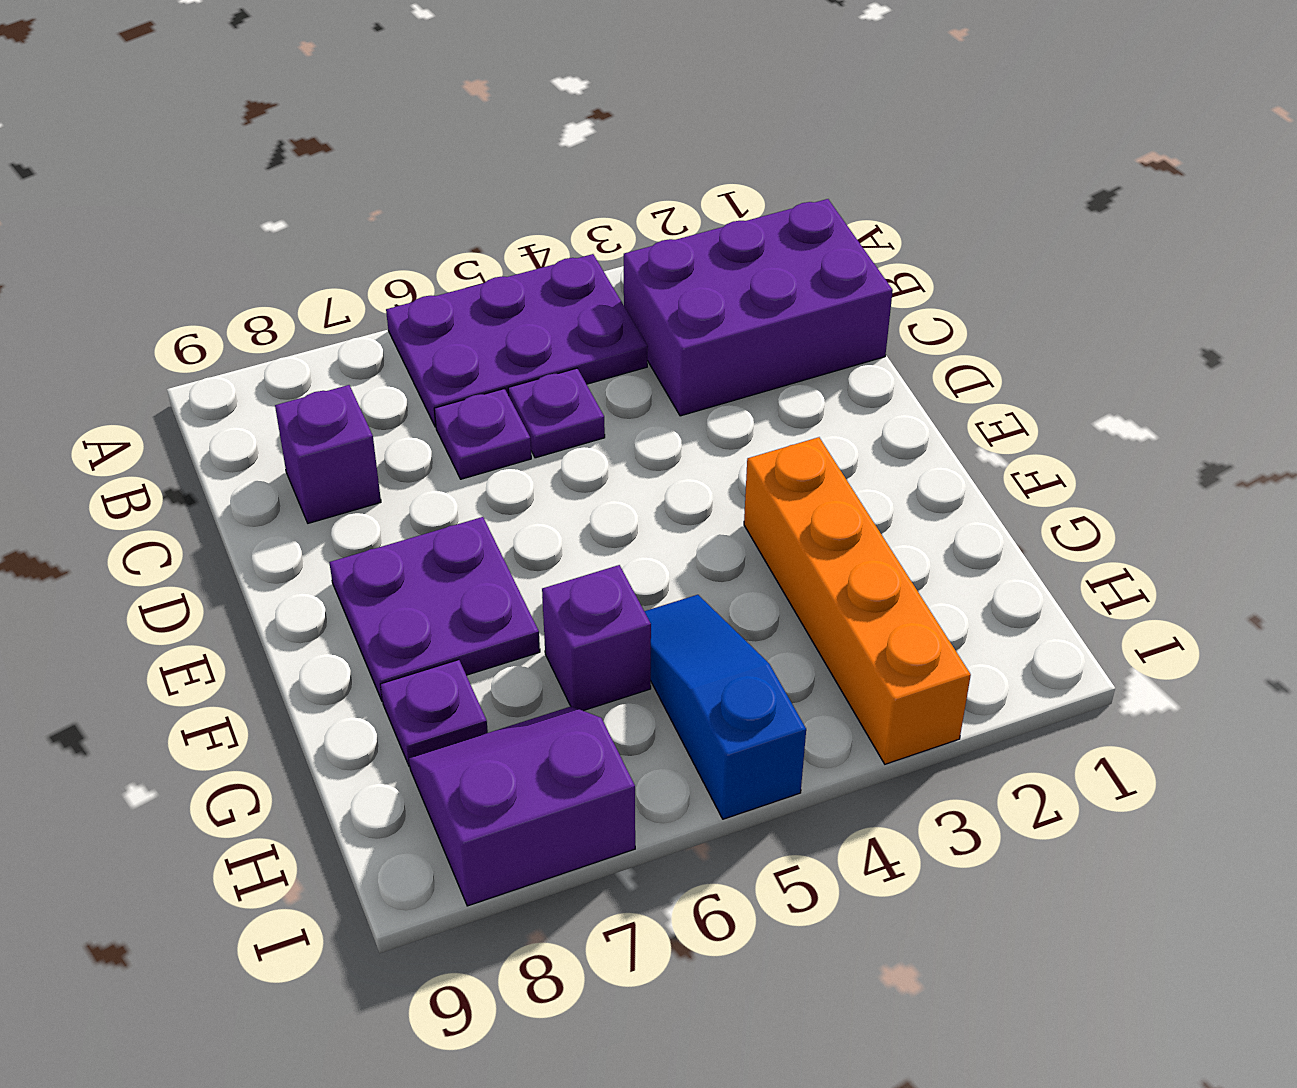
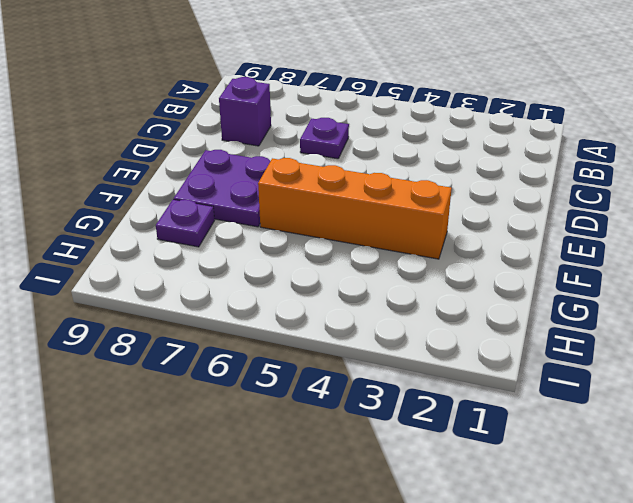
orange 1x4 brick [258,158,452,259] -> orange 1x4 brick turned to [744,437,971,764]
none -> purple 2x3 plate [386,254,648,427]
none -> purple 2x3 brick [624,199,893,416]

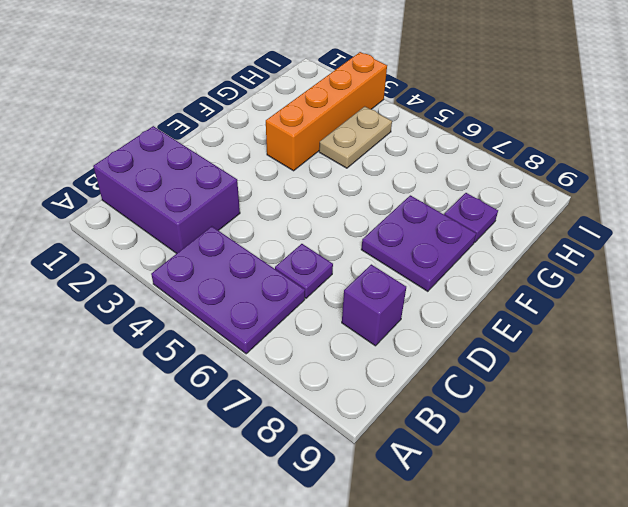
tan 1x2 plate [319,106,392,168] -> none
none -> purple 1x1 plate [508,368,605,458]
none -> blue 1x3 slope [644,595,806,819]

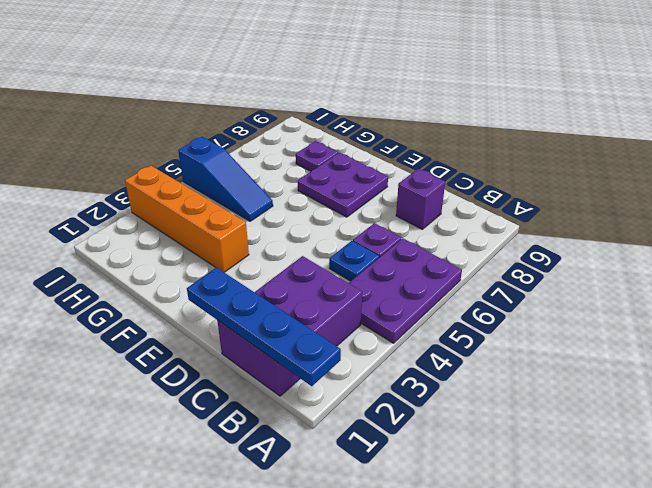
blue 1x4 plate [187,268,341,386] -> none
blue 1x1 plate [329,241,379,281] -> purple 1x1 plate [508,368,605,458]
none -> purple 1x1 brick [542,565,651,711]
none -> purple 2x2 slope [409,706,635,906]

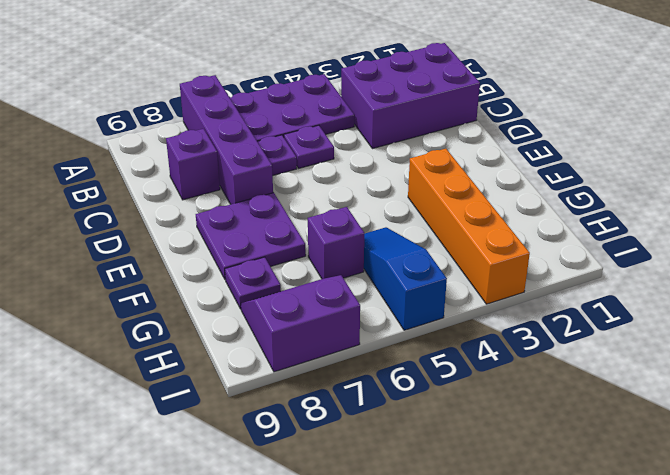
purple 1x4 brick [180,75,273,204] -> none

